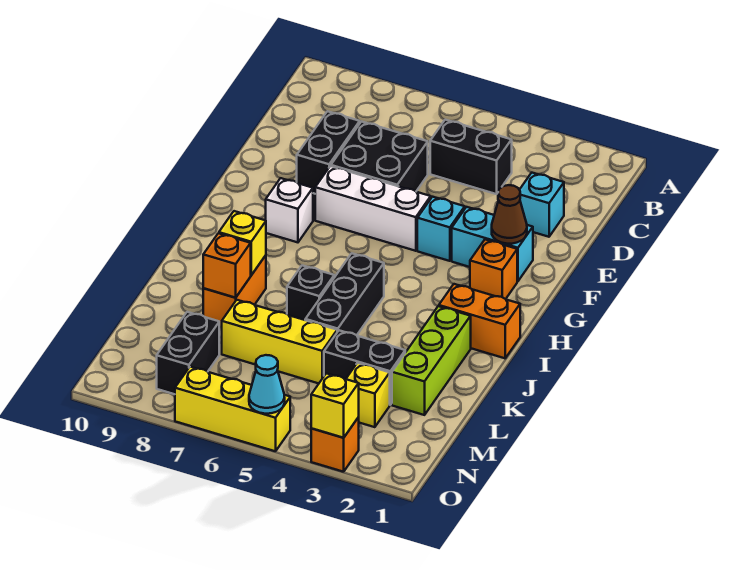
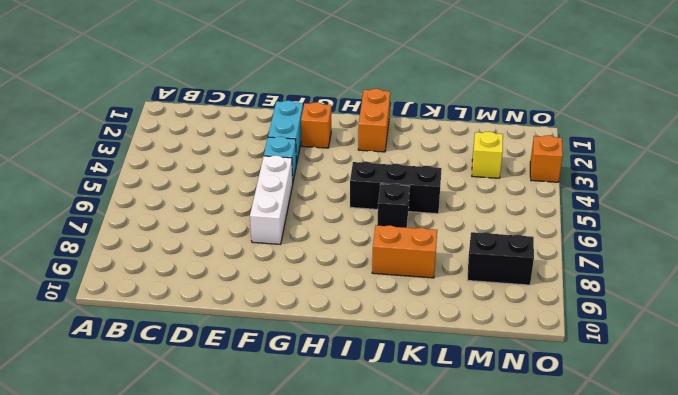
none -> black 1x2 brick [430,120,512,194]
none -> cyan 1x1 brick [520,173,564,237]
none -> black 2x2 brick [331,122,428,191]

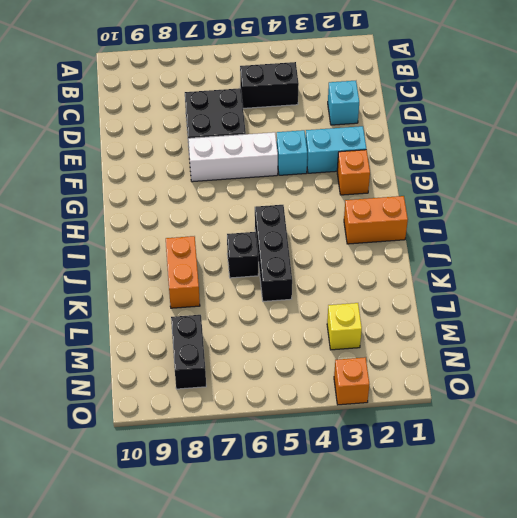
none -> black 1x2 brick [297,111,360,194]
none -> white 1x1 brick [266,178,313,242]
none -> lime 1x3 brick [392,306,471,415]

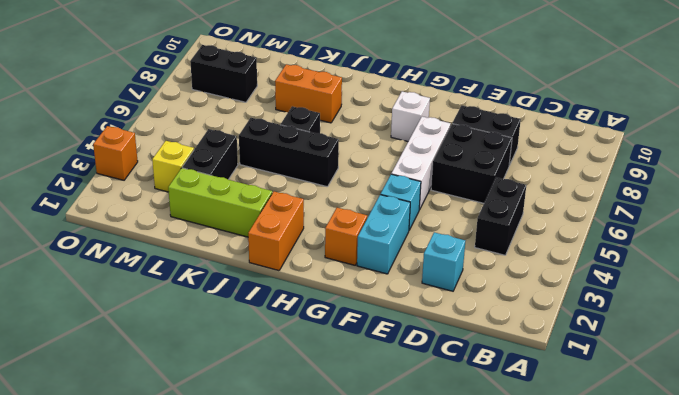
none -> yellow 1x3 brick [222,300,337,383]
none -> yellow 1x3 brick [175,367,290,451]
none -> brown 1x1 cone [492,185,527,244]

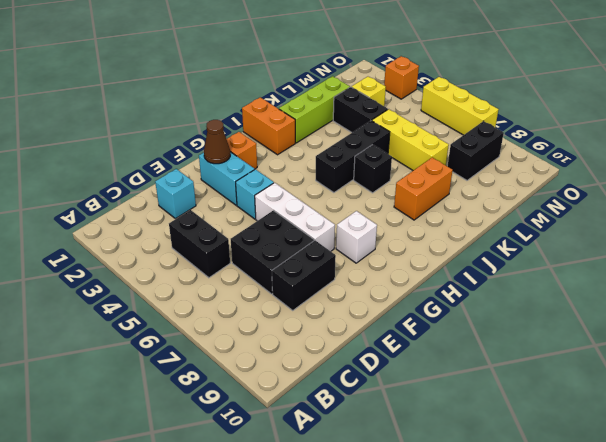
none -> yellow 1x1 brick [219,211,266,275]
none -> orange 1x1 brick [203,233,251,298]
none -> yellow 1x1 brick [311,373,359,438]

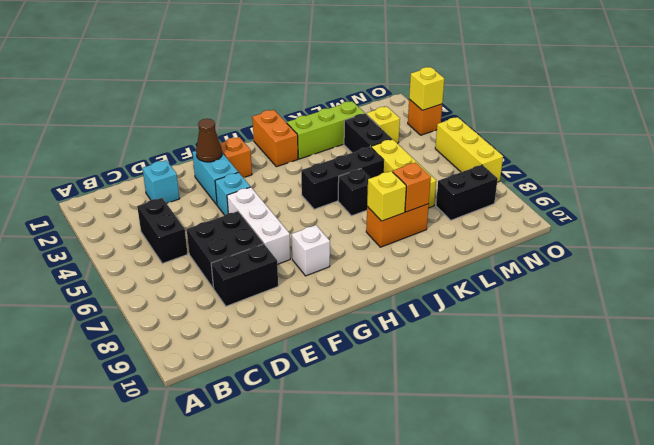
none -> cyan 1x1 cone [249,355,285,414]

